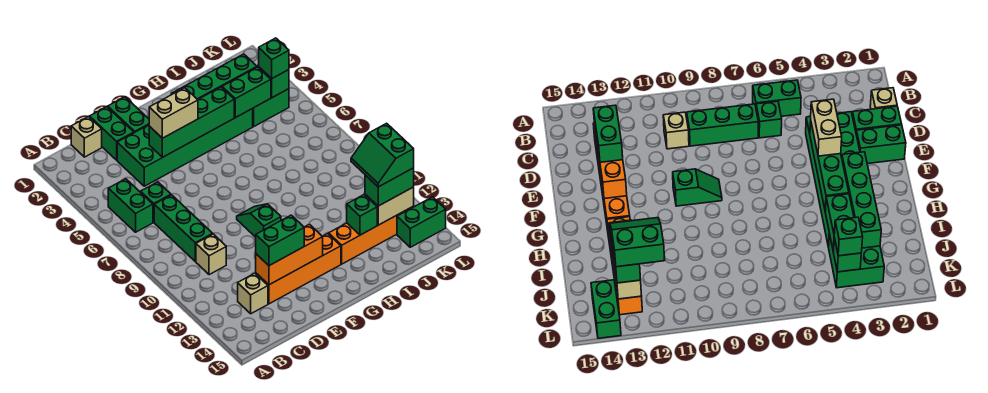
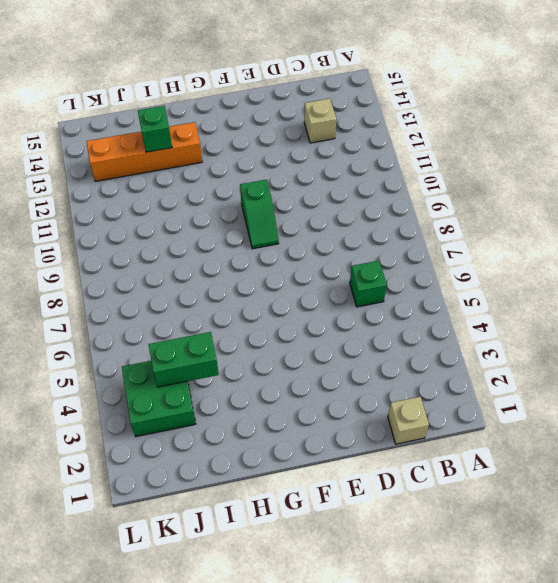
none -> green 1x2 brick [108,179,153,232]
none -> green 1x3 brick [154,195,213,261]
none -> tan 1x1 brick [196,234,226,275]

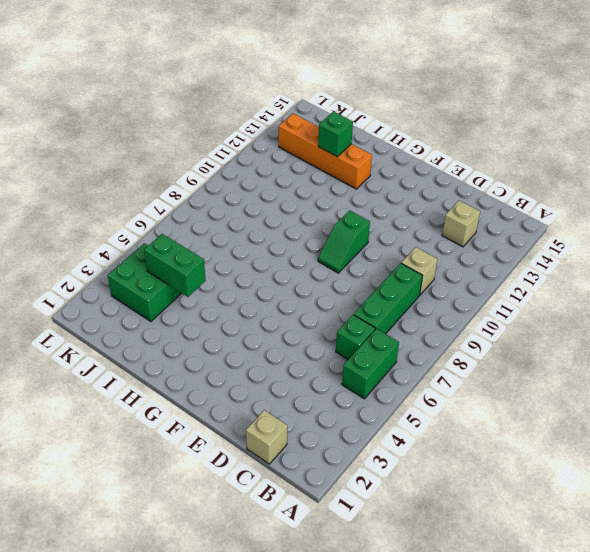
none -> green 1x2 brick [89,107,134,160]
none -> green 2x6 brick [117,109,253,186]
none -> orange 1x4 brick [256,234,341,304]

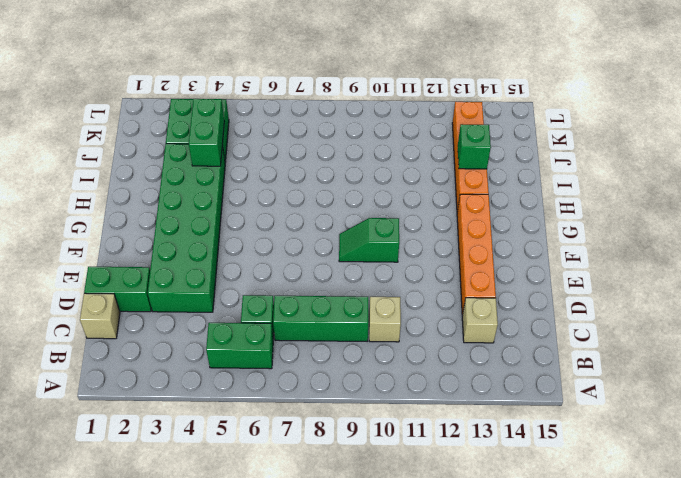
none -> green 1x2 brick [108,97,149,133]
none -> green 1x2 brick [397,197,446,247]
none -> orange 1x3 brick [256,224,323,285]

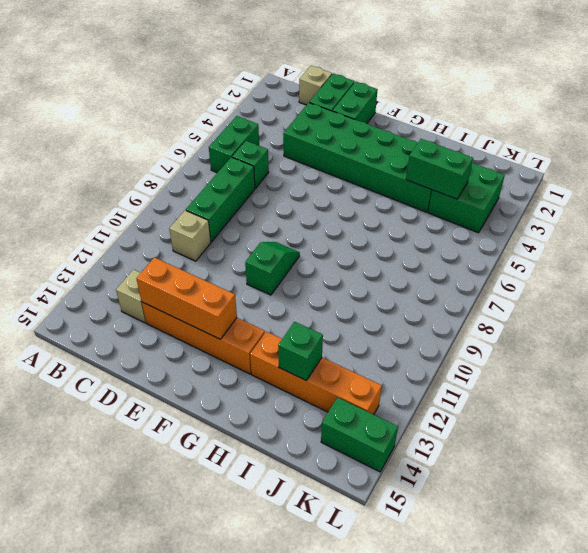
none -> green 1x4 brick [149,87,234,157]
none -> green 1x4 brick [172,54,257,100]
none -> tan 1x2 brick [365,187,414,225]

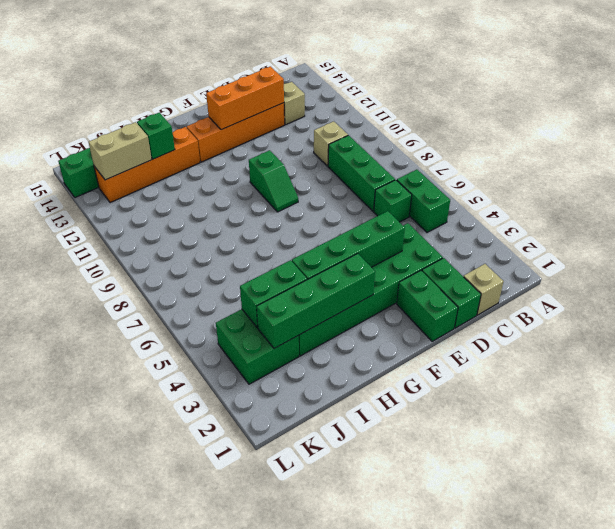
none -> green 1x1 brick [259,67,289,97]
none -> green 1x2 brick [256,215,304,266]
none -> tan 1x2 brick [149,88,198,138]

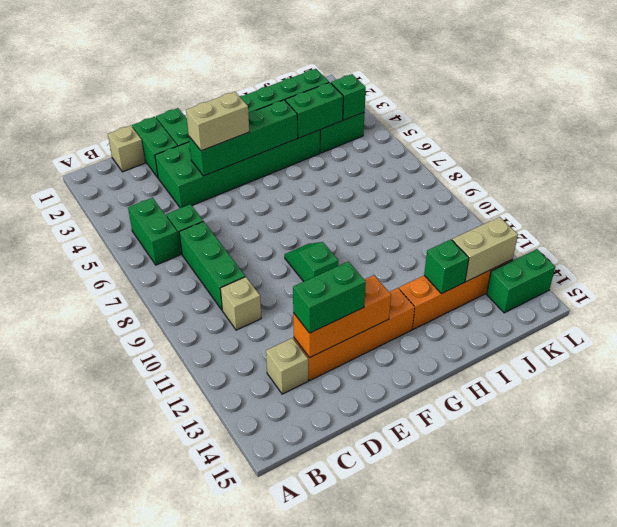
none -> green 1x2 brick [365,168,414,206]
none -> green 1x1 brick [259,38,289,79]
none -> green 2x2 slope [351,123,414,187]

